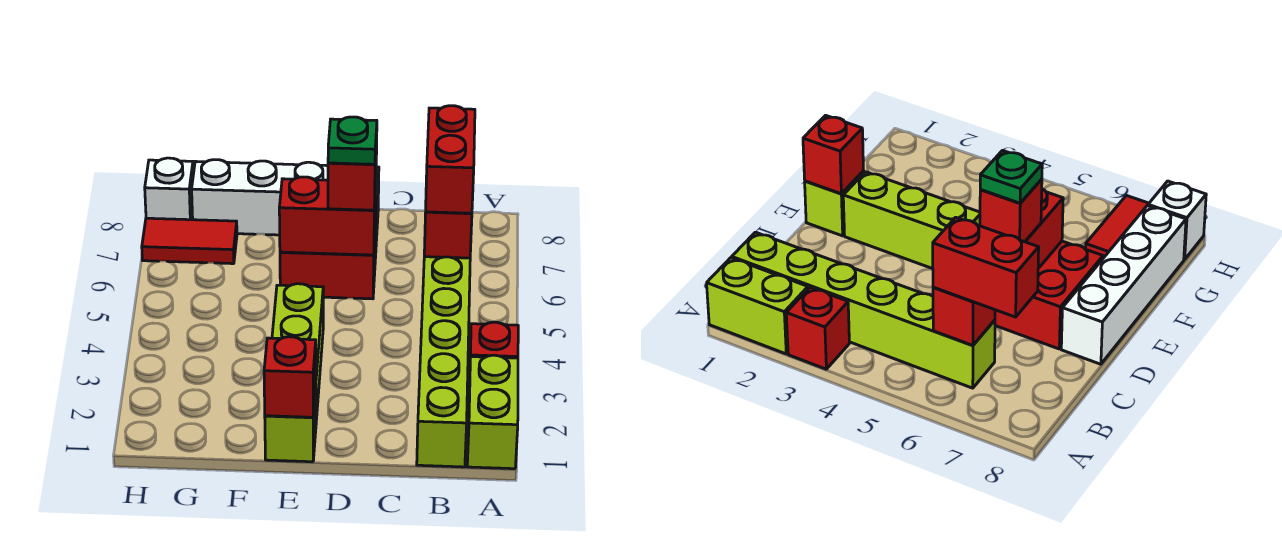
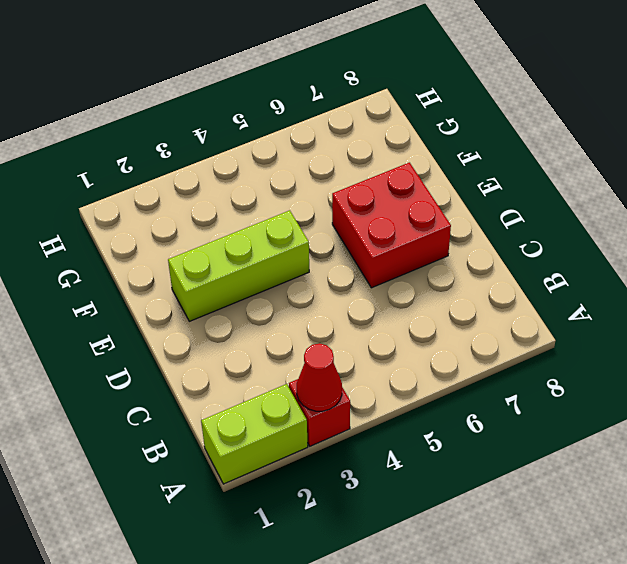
red 1x1 cone [297,343,342,411] -> none
none -> lime 1x6 brick [417,257,470,467]
none -> white 1x4 brick [192,160,379,235]
none -> lime 1x1 brick [265,389,316,462]

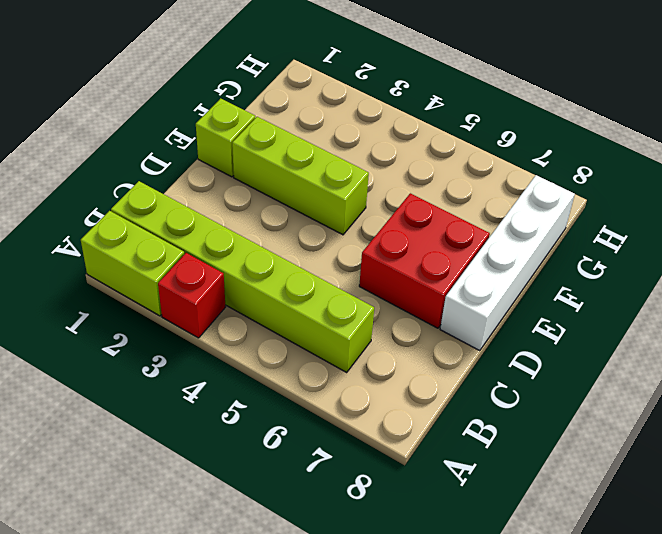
none -> red 1x2 tile [142,218,237,264]
none -> white 1x1 brick [145,158,193,220]
none -> red 1x1 brick [424,212,472,258]

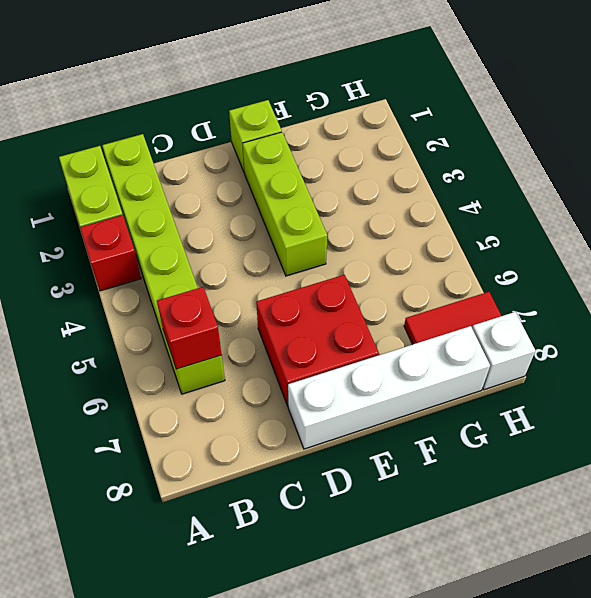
none -> red 1x2 brick [279,177,376,255]
none -> red 1x1 brick [264,337,316,417]
none -> red 1x2 brick [426,106,475,213]

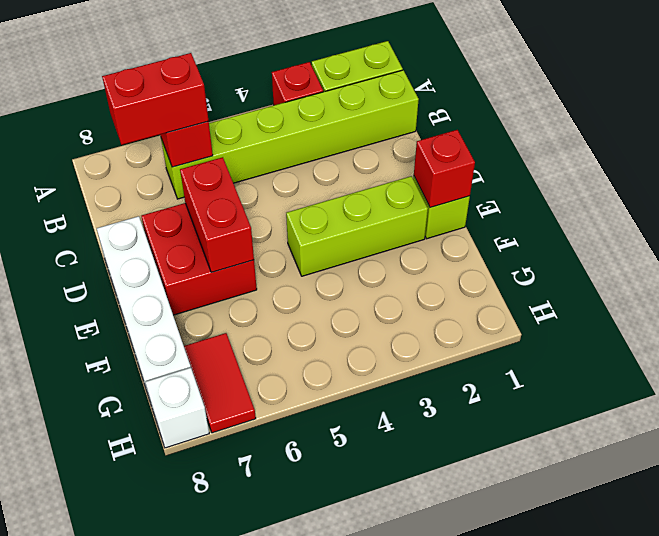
none -> red 1x1 brick [328,141,377,210]
none -> green 1x1 plate [328,117,377,164]

